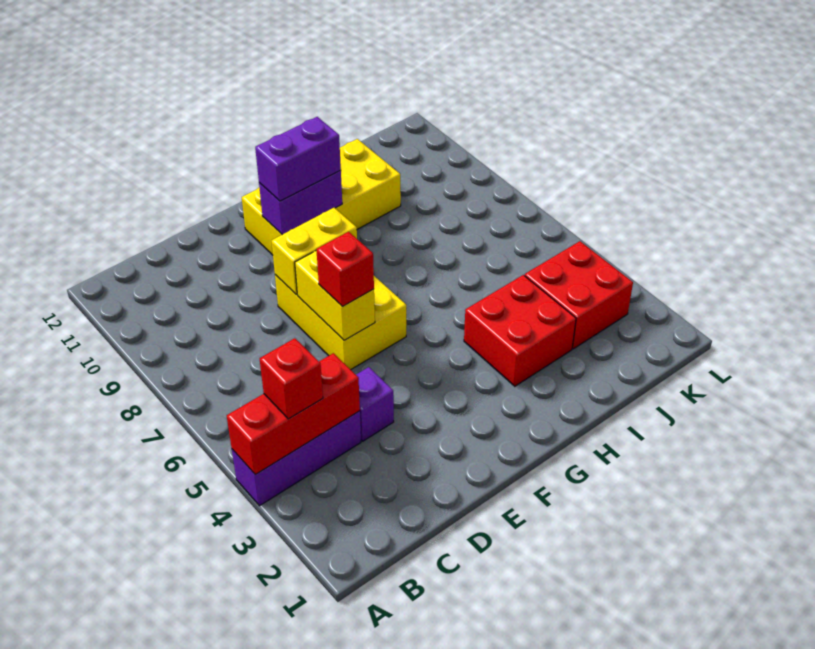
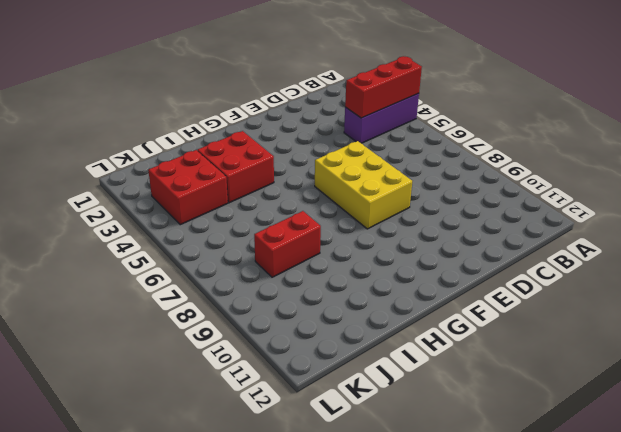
red 1x2 brick [254,211,321,277] -> none
none -> purple 1x1 brick [356,367,394,441]
none -> yellow 2x4 brick [242,139,401,255]
none -> yellow 1x2 brick [295,251,375,340]

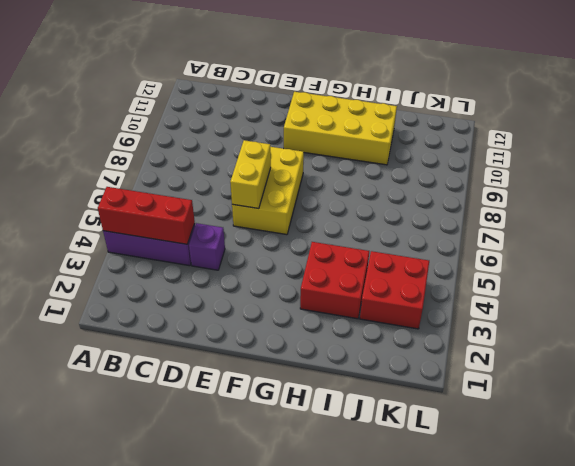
none -> yellow 1x2 brick [272,208,357,295]
none -> purple 1x2 brick [259,171,342,235]
none -> red 1x1 brick [260,338,323,419]

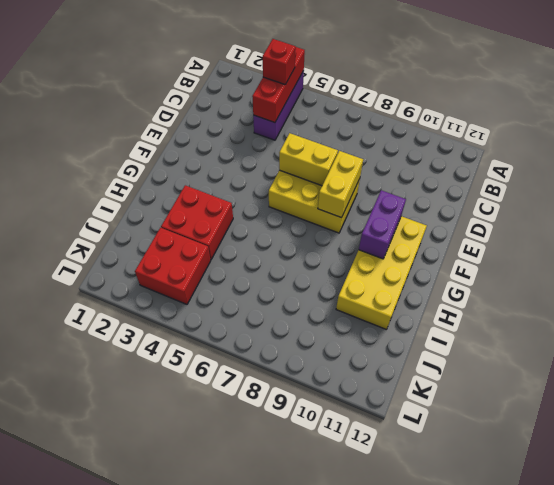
none -> purple 1x1 brick [356,367,394,441]
none -> red 1x1 brick [316,232,374,307]
none -> purple 1x2 brick [255,117,341,201]

